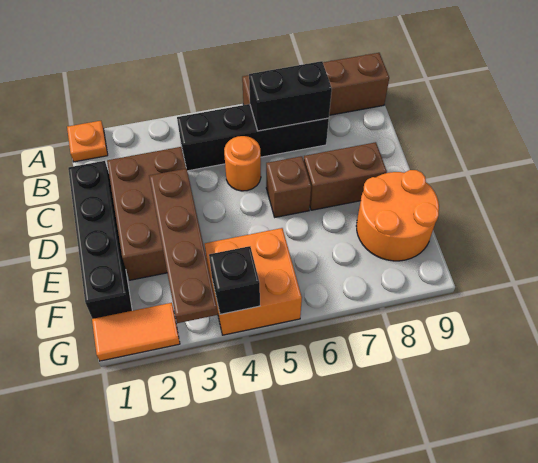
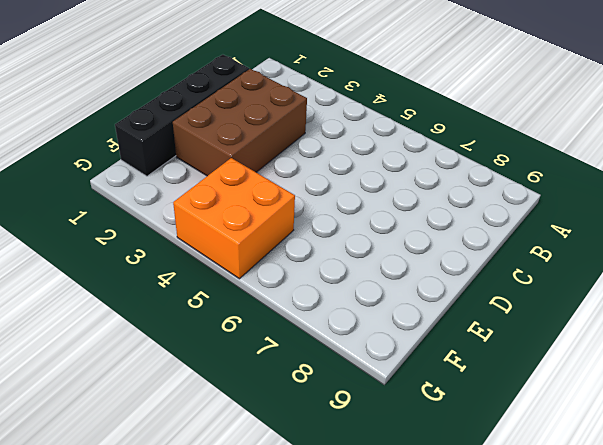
none -> orange 1x1 plate [67,121,108,162]
none -> brown 1x4 brick [242,53,389,115]
none -> black 1x4 brick [177,104,329,171]

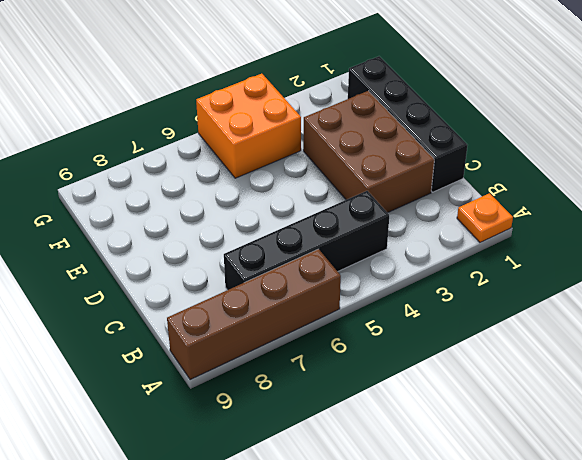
none -> orange 1x1 round brick [224,136,261,191]
none -> brown 1x1 brick [266,156,311,217]
none -> brown 1x2 brick [304,142,387,210]

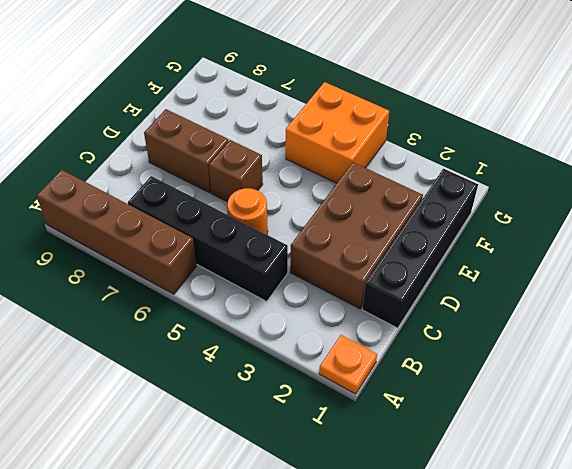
none -> orange 2x2 round brick [356,170,439,261]
none -> orange 1x2 tile [92,303,180,361]
none -> black 1x2 brick [249,61,332,131]

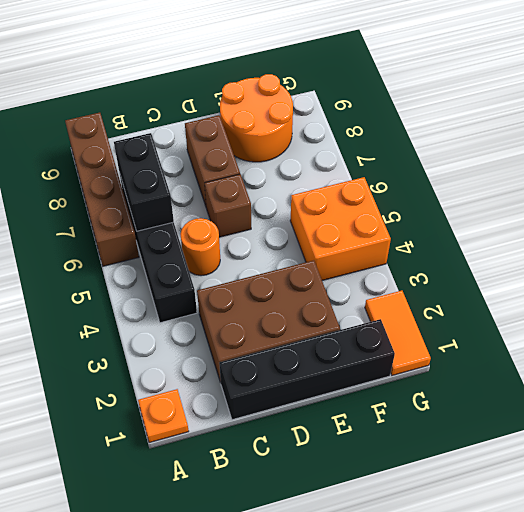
none -> brown 1x4 plate [149,168,218,323]
none -> black 1x1 brick [209,246,260,314]

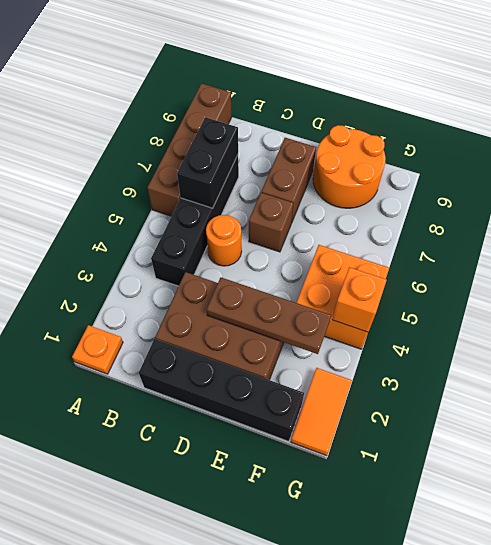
brown 1x3 plate [207,278,331,354] -> brown 1x4 plate [149,168,218,323]
orange 1x1 brick [332,267,387,332] -> black 1x1 brick [209,246,260,314]

